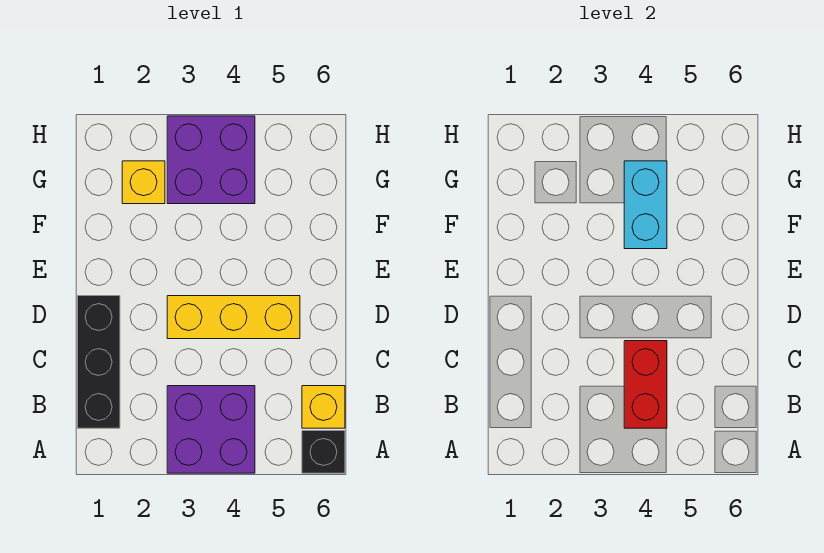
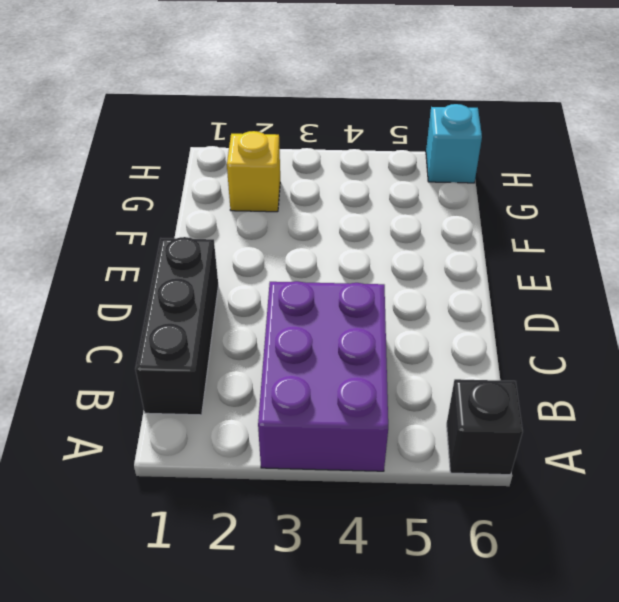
purple 2x3 brick [258,281,388,471] -> purple 2x2 brick [167,386,255,473]
cyan 1x1 brick [426,104,482,183] -> none
none -> yellow 1x1 brick [302,386,345,428]
none -> yellow 1x3 brick [167,296,300,339]

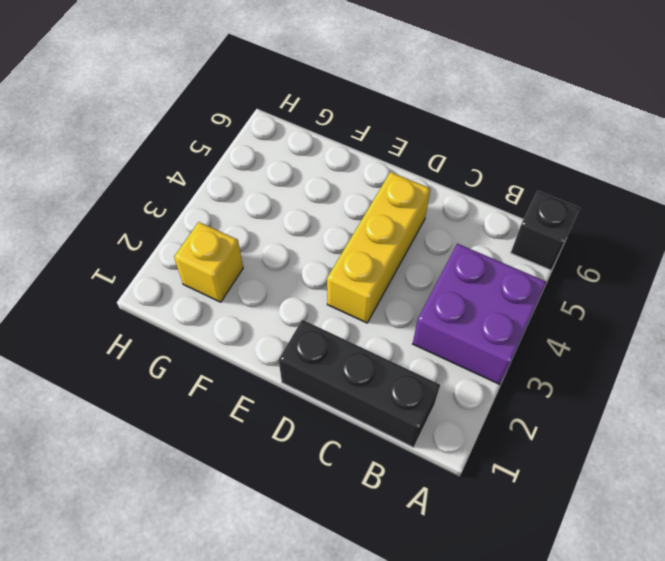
none -> yellow 1x1 brick [302,386,345,428]
none -> purple 2x2 brick [167,116,255,204]

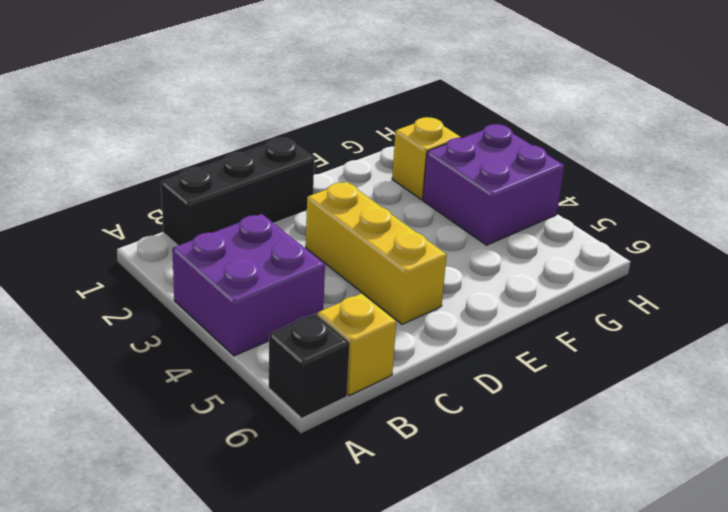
none -> red 1x2 brick [624,341,667,428]
none -> cyan 1x2 brick [624,161,667,249]

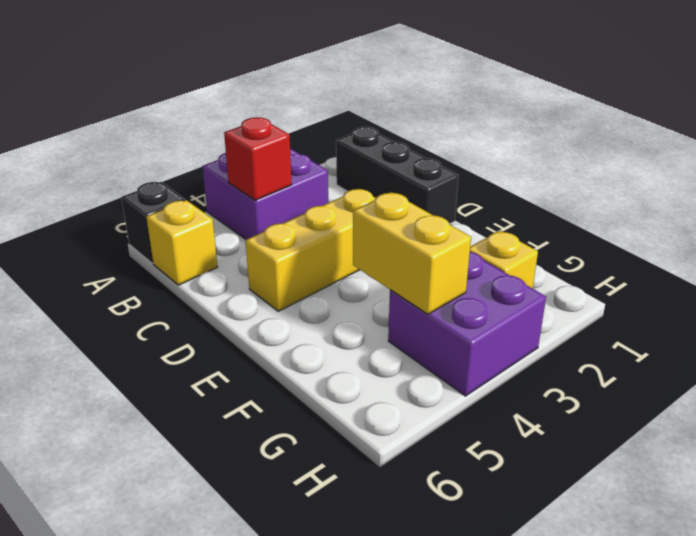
red 1x1 brick [224,117,292,200] -> red 1x2 brick [624,341,667,428]
yellow 1x2 brick [353,192,471,314] -> cyan 1x2 brick [624,161,667,249]

